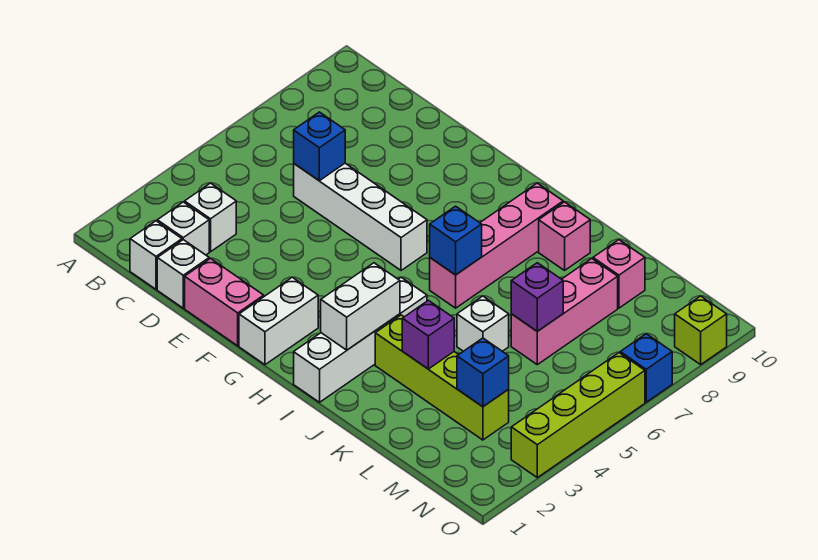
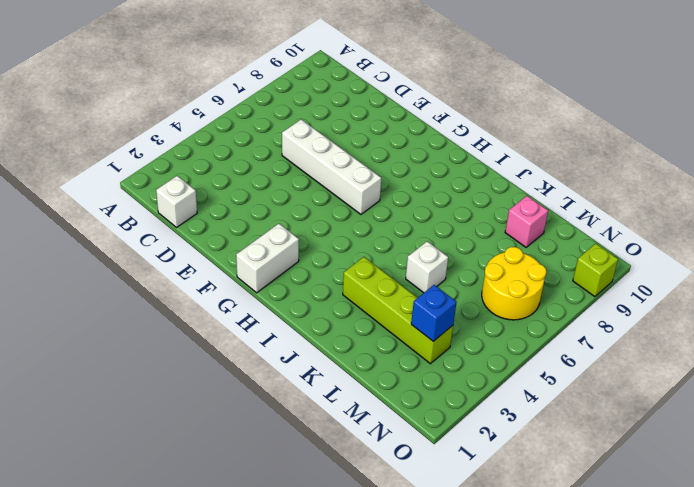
yellow 2x2 round brick [482,247,546,320] -> none
none -> white 1x1 brick [157,202,209,255]
none -> white 1x1 brick [185,183,236,252]
none -> white 1x1 brick [157,240,209,308]

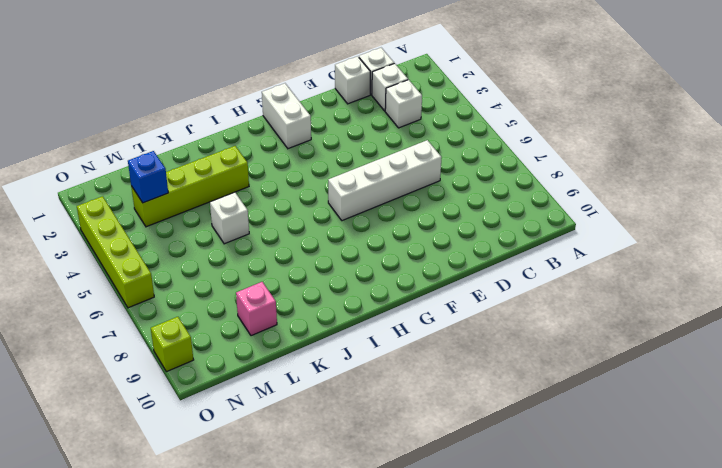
none -> pink 1x2 brick [185,258,264,346]
none -> white 1x4 brick [294,277,427,402]
none -> pink 1x4 brick [430,183,563,308]

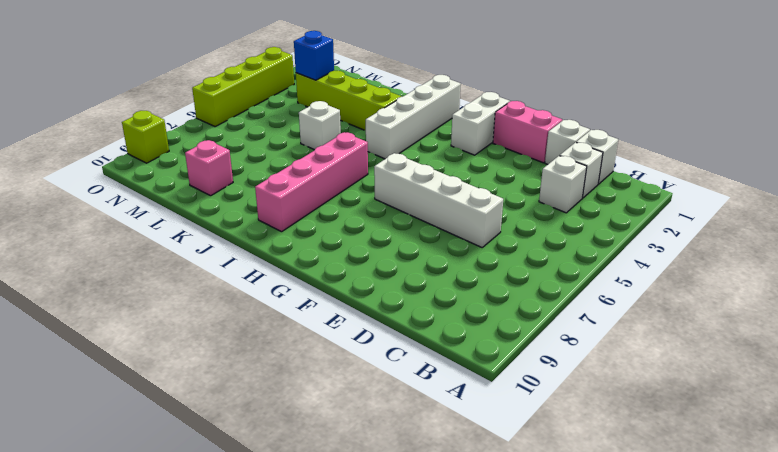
none -> pink 1x1 brick [539,202,590,270]
none -> pink 1x3 brick [511,258,618,365]
none -> blue 1x1 brick [620,334,672,402]

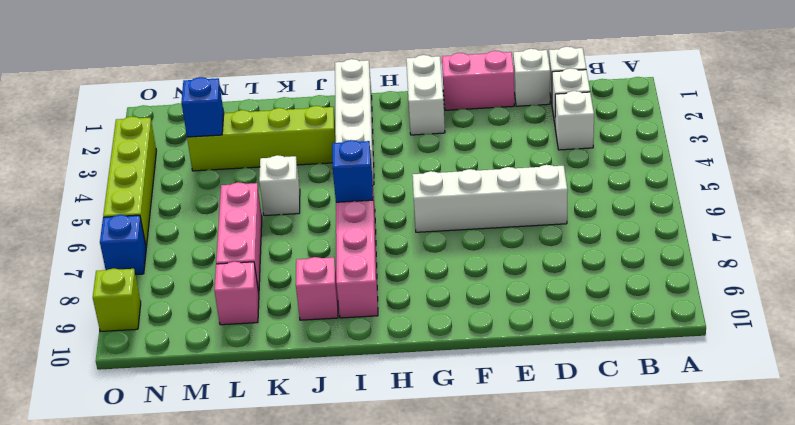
none -> blue 1x1 brick [294,112,345,181]
none -> white 1x2 brick [321,263,400,350]
none -> purple 1x1 brick [402,300,454,369]

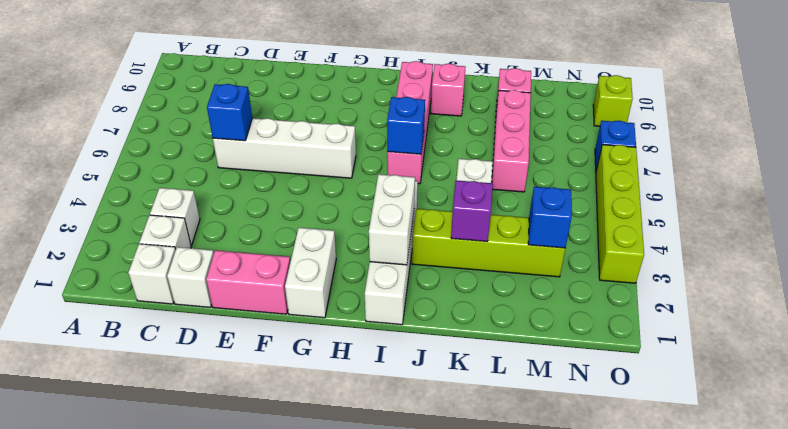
none -> purple 1x1 brick [511,263,563,331]

